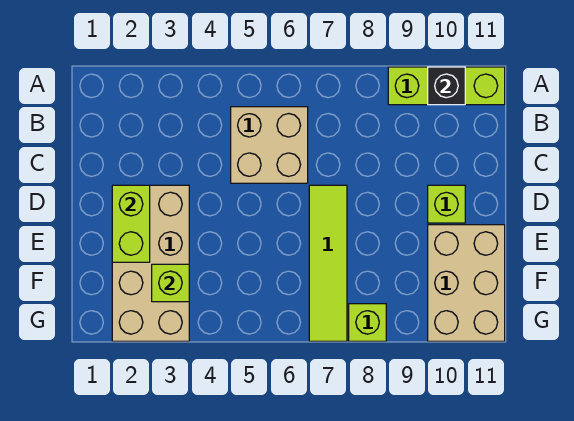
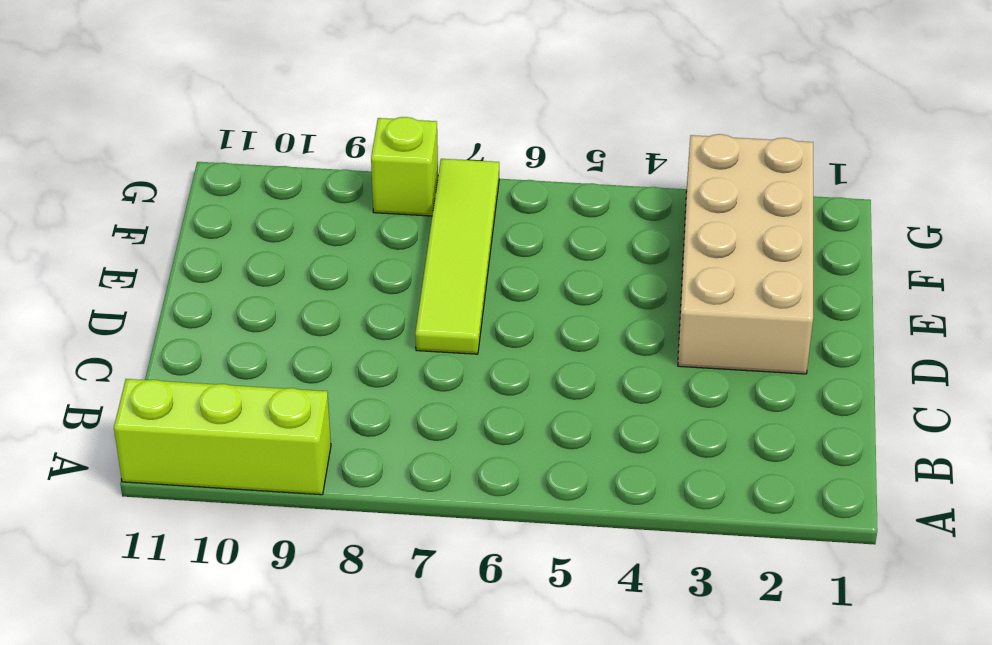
none -> tan 2x2 brick [231,107,308,183]
none -> lime 1x1 brick [428,185,465,223]

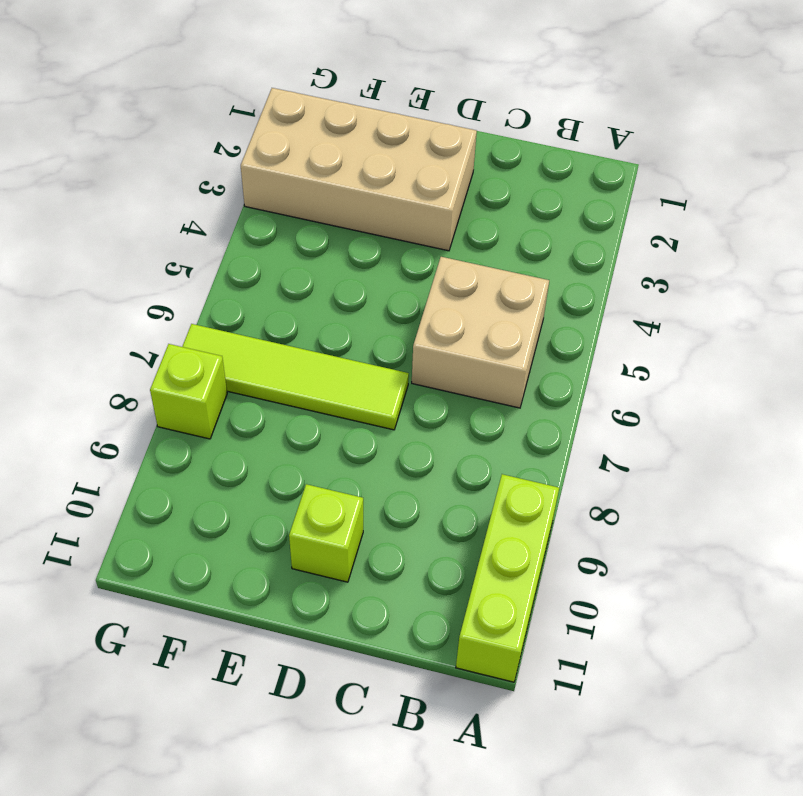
none -> tan 2x3 brick [428,225,505,341]
none -> black 1x1 brick [428,67,465,105]

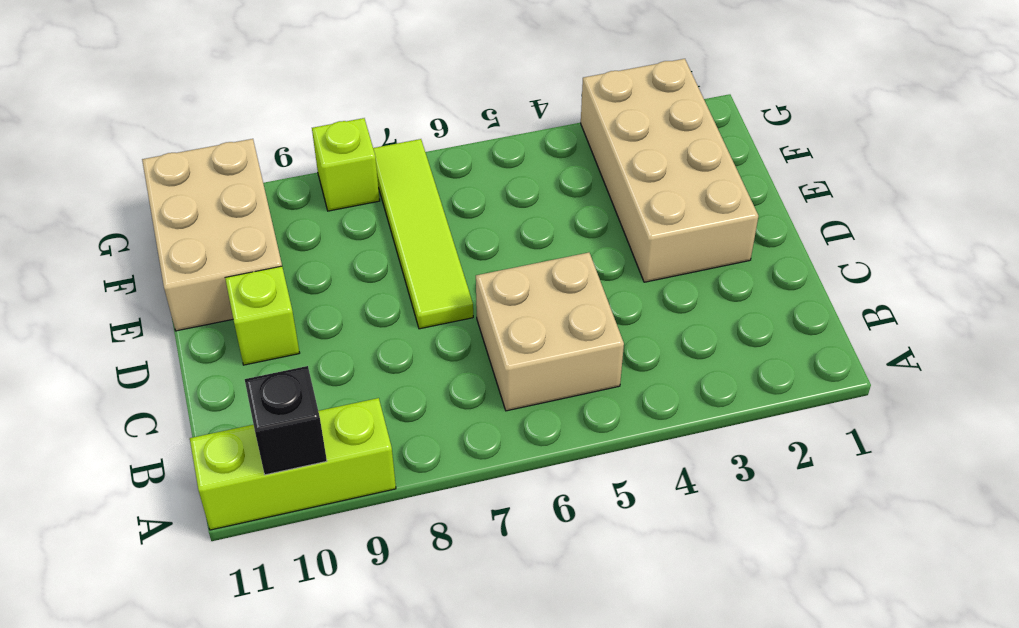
none -> lime 1x2 brick [112,185,150,262]
none -> lime 1x1 brick [152,264,189,302]

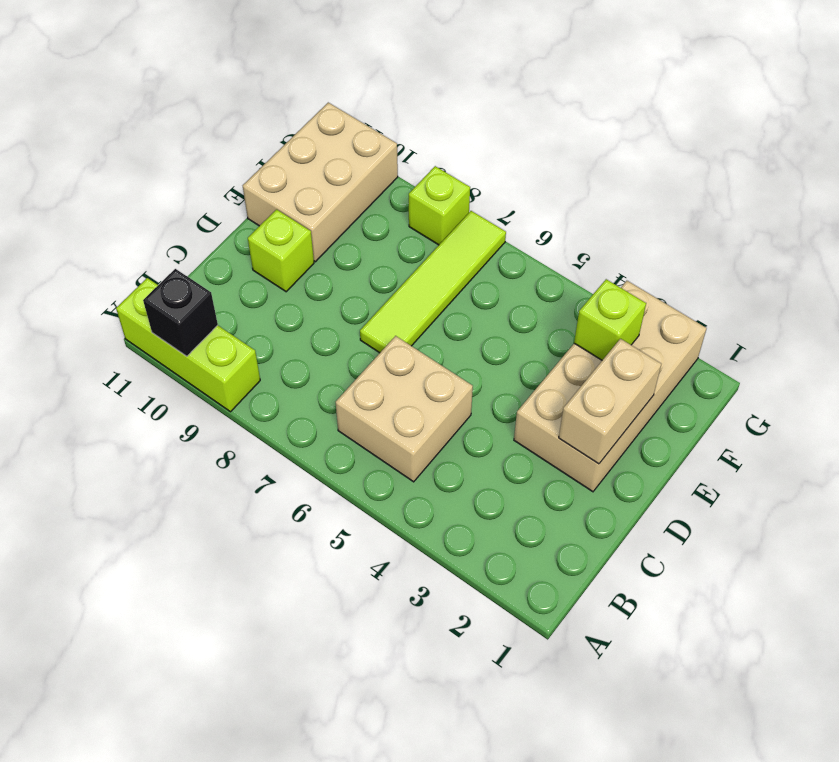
tan 1x2 brick [559,339,661,464] -> lime 1x2 brick [112,185,150,262]

